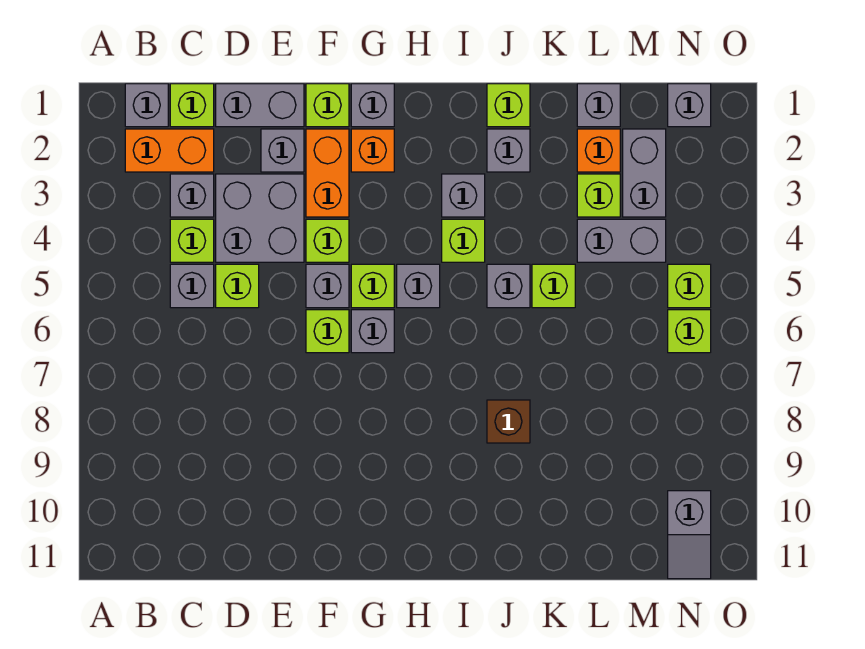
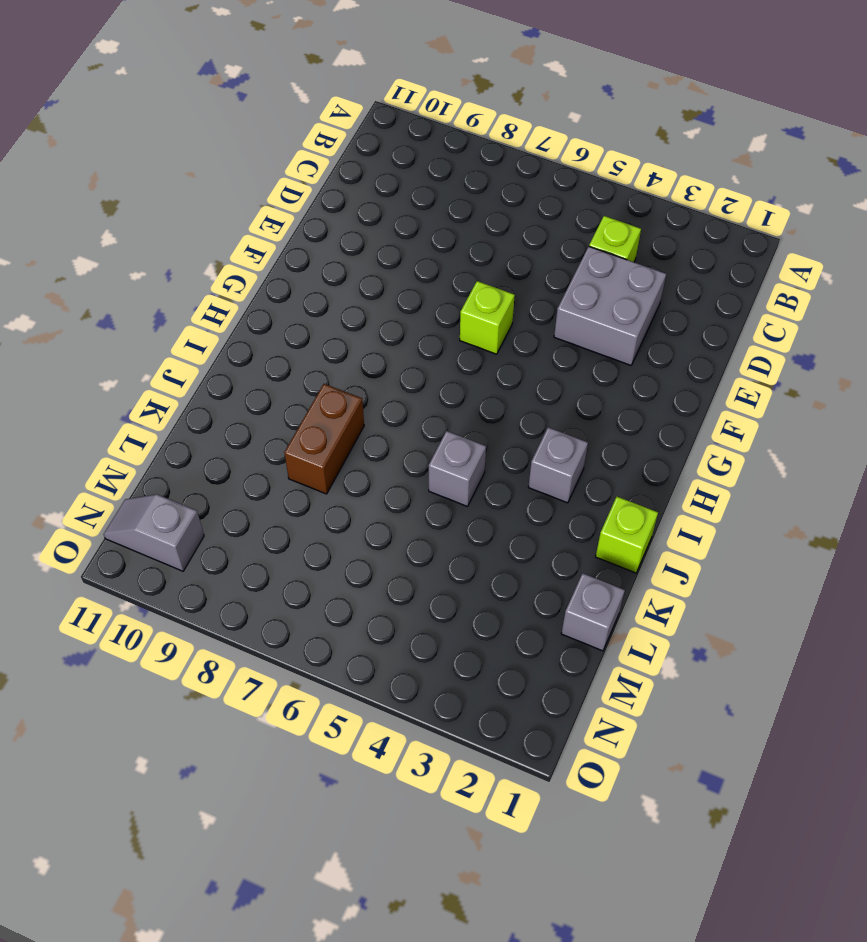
brown 1x2 brick [284,384,364,494] -> brown 1x1 brick [487,400,530,443]
none -> grey 1x1 brick [125,84,168,127]
none -> orange 1x2 brick [125,129,214,172]
none -> lime 1x1 brick [170,84,214,127]
none -> grey 1x1 brick [170,174,214,217]

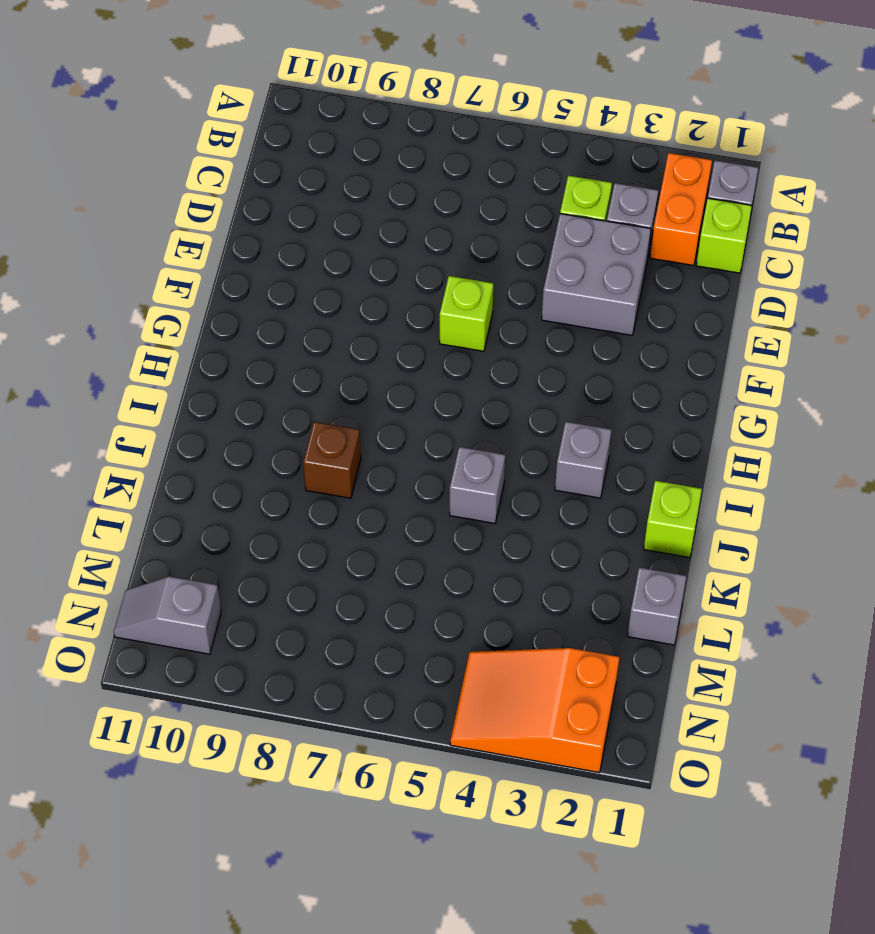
orange 2x3 slope [450,648,620,772] -> none
none -> grey 1x1 brick [170,264,214,308]
none -> grey 1x2 brick [216,84,304,127]
none -> lime 1x1 brick [216,264,259,308]
none -> grey 1x1 brick [261,129,304,172]

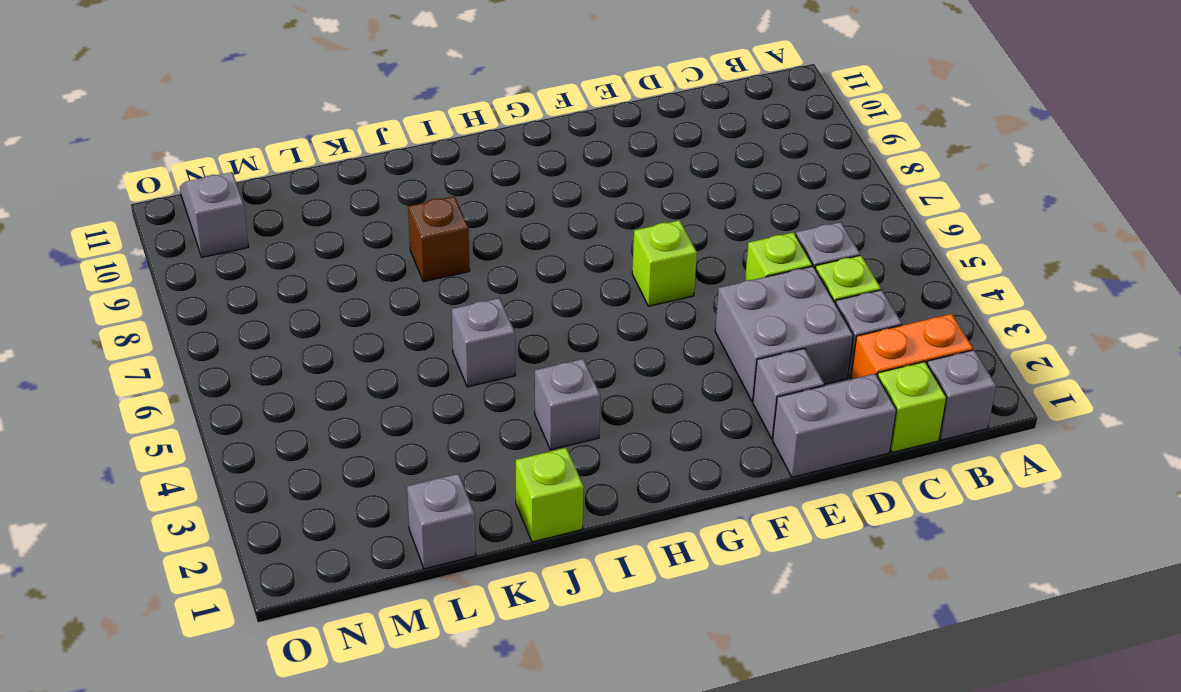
none -> lime 1x1 brick [306,84,349,127]
none -> orange 1x2 brick [306,129,349,217]
none -> lime 1x1 brick [306,219,349,262]
none -> grey 1x1 brick [306,264,349,308]

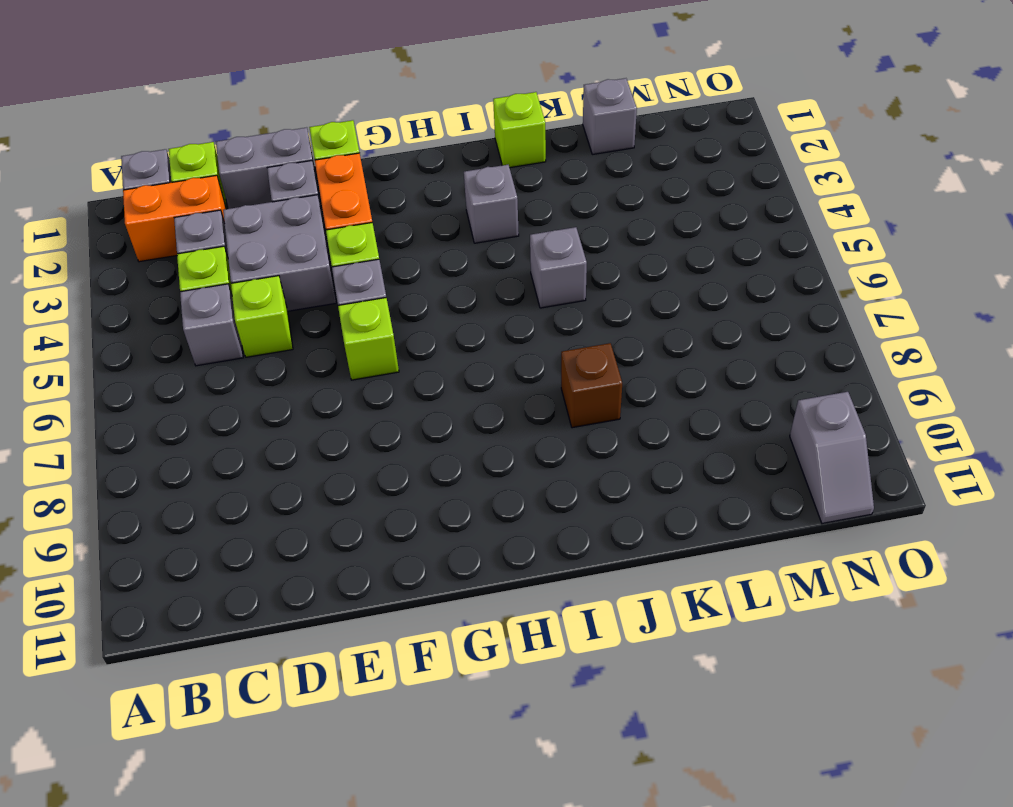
none -> grey 1x1 brick [351,84,394,127]
none -> orange 1x1 brick [351,129,394,172]
none -> lime 1x1 brick [351,264,394,308]
none -> grey 1x1 brick [351,310,394,353]

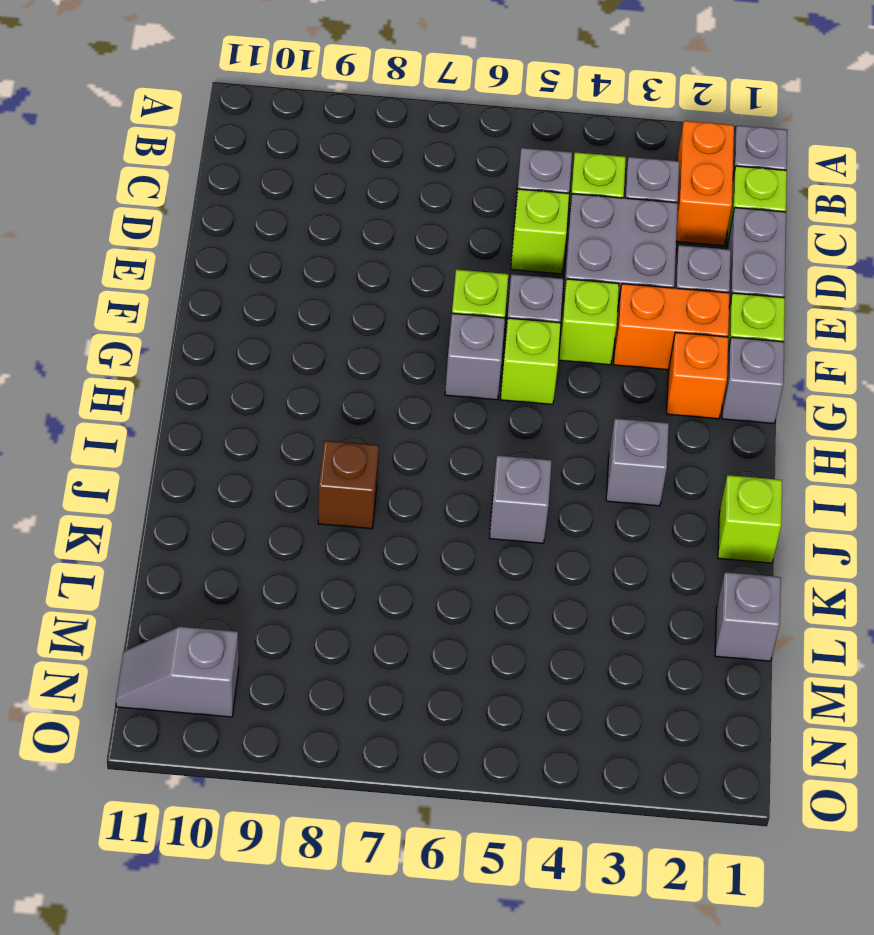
none -> grey 1x1 brick [397,264,440,308]
none -> lime 1x1 brick [442,219,485,262]
none -> grey 1x1 brick [487,129,530,172]
none -> lime 1x1 brick [532,264,575,308]

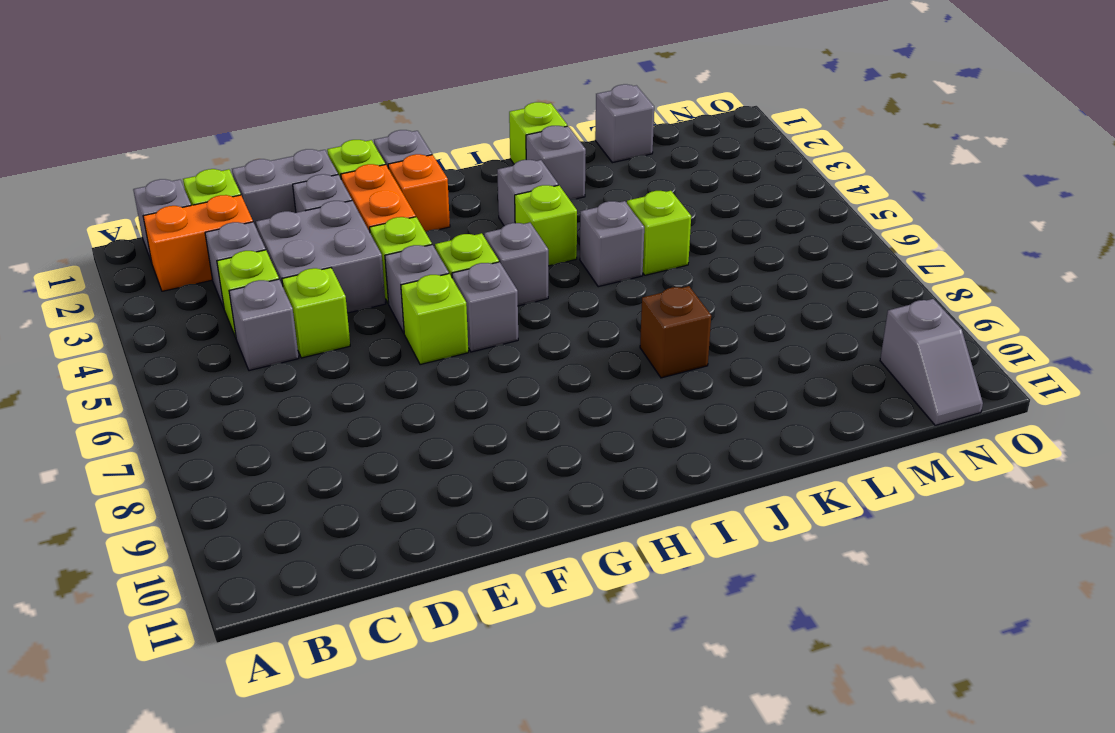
none -> orange 1x1 brick [577,129,620,172]
none -> lime 1x1 brick [577,174,620,217]
none -> grey 1x2 brick [577,219,666,262]
none -> grey 1x2 brick [623,129,666,217]

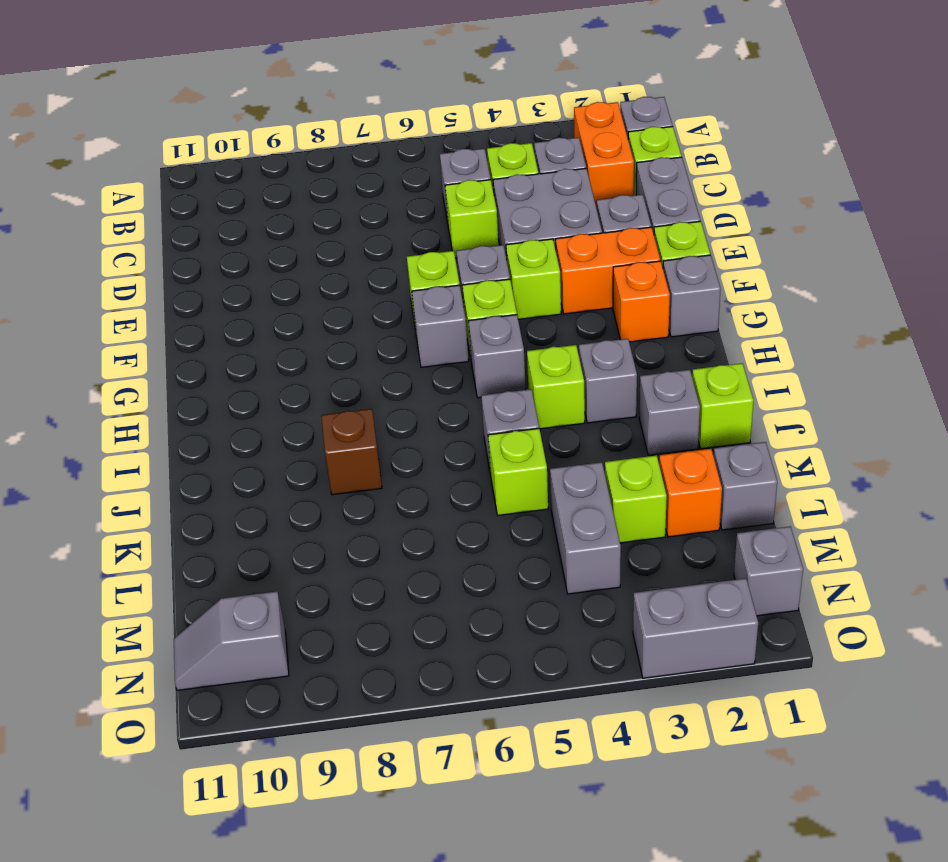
grey 1x2 brick [633,578,758,678] -> grey 1x2 brick moved to [623,129,666,217]
none -> lime 1x1 brick [668,264,711,308]
none -> lime 1x1 brick [668,310,711,353]

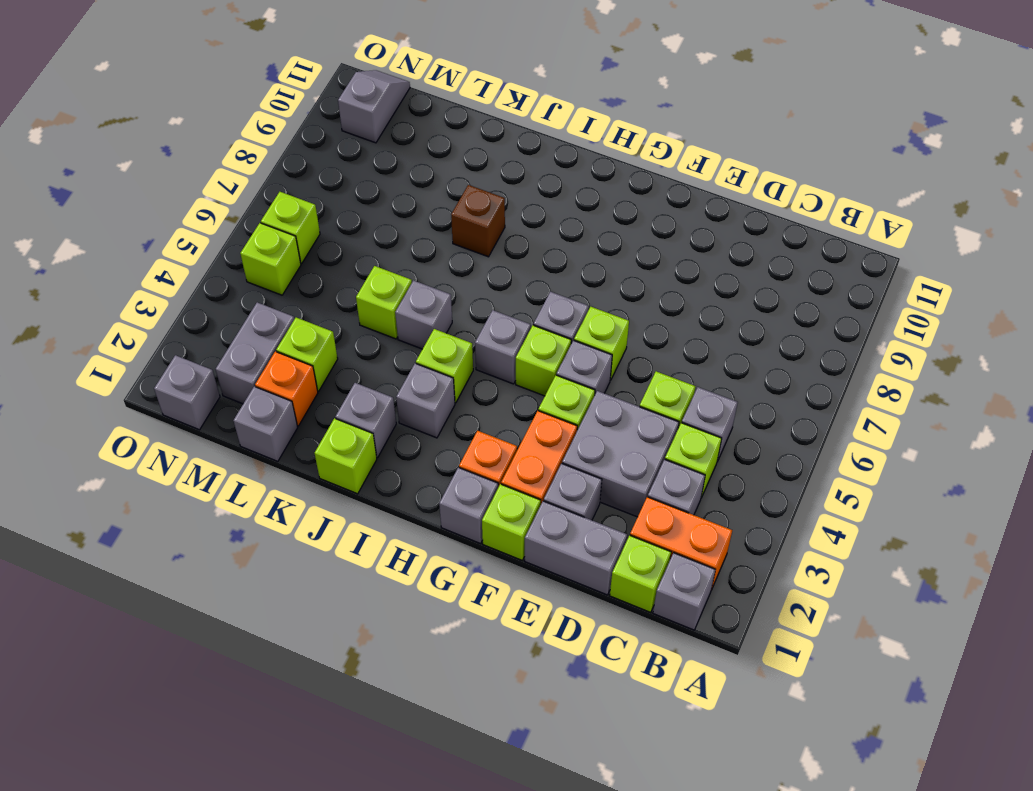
none -> grey 1x2 brick [577,219,666,262]

